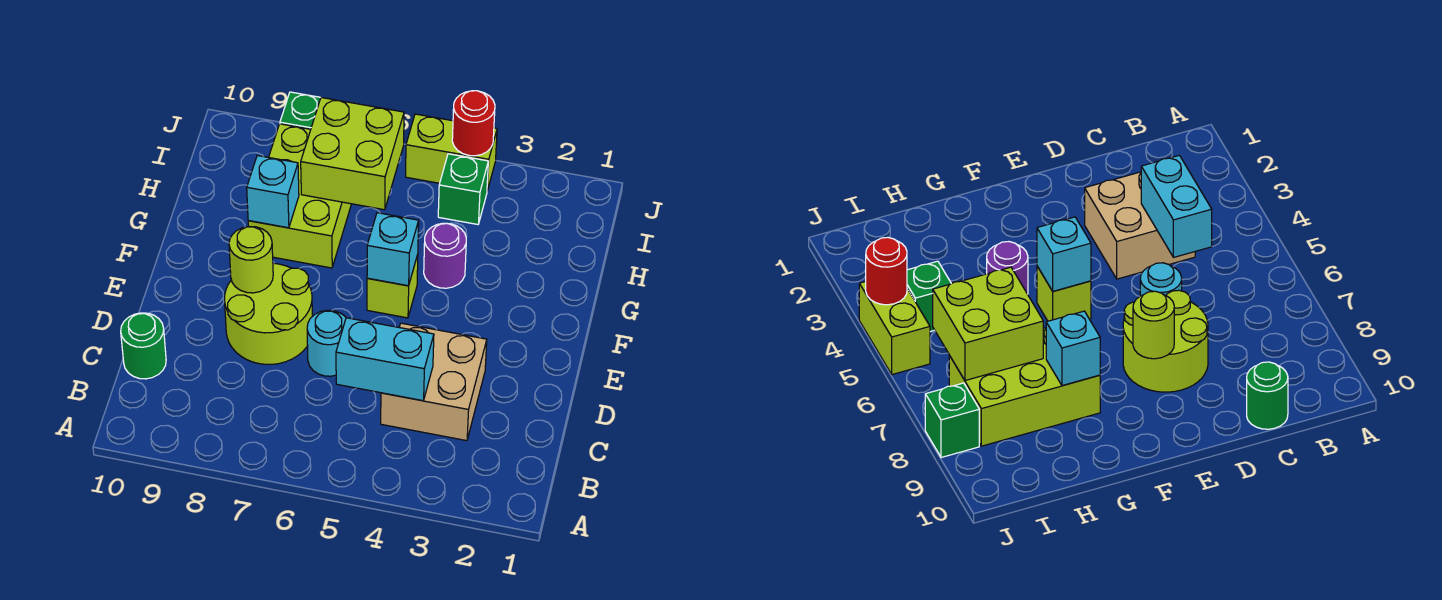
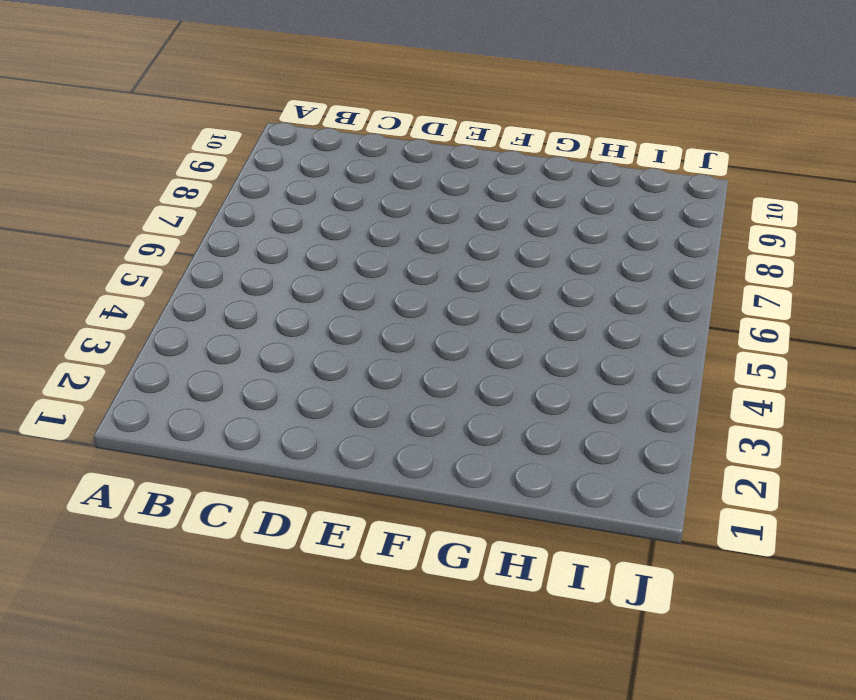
none -> tan 2x2 brick [381,323,487,441]
none -> green 1x1 round brick [121,313,166,379]
none -> cyan 1x1 round brick [307,310,346,376]

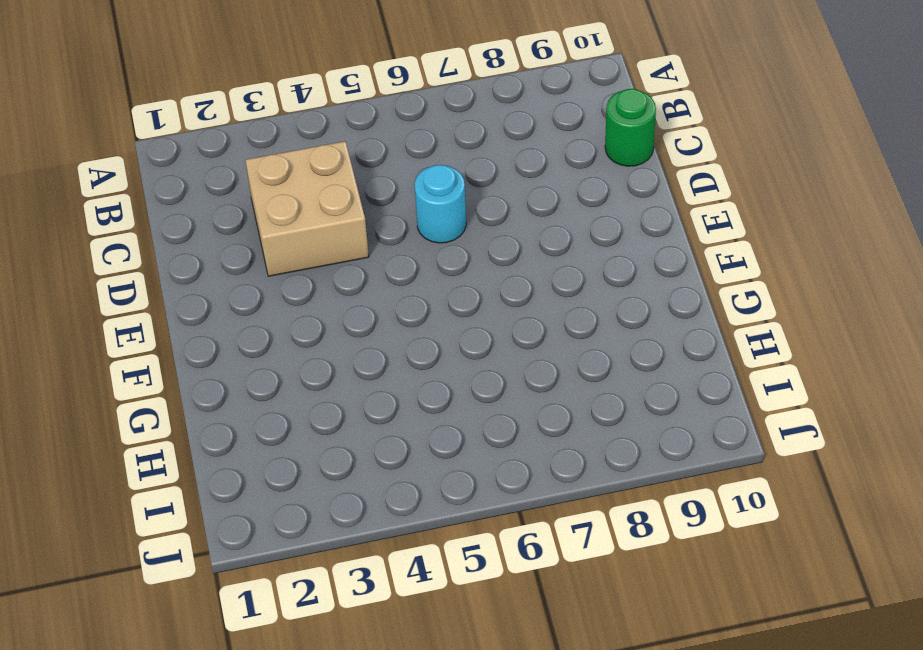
none -> lime 2x2 round brick [225,263,312,364]
none -> lime 1x1 brick [367,254,418,318]
none -> purple 1x1 round brick [424,223,466,288]

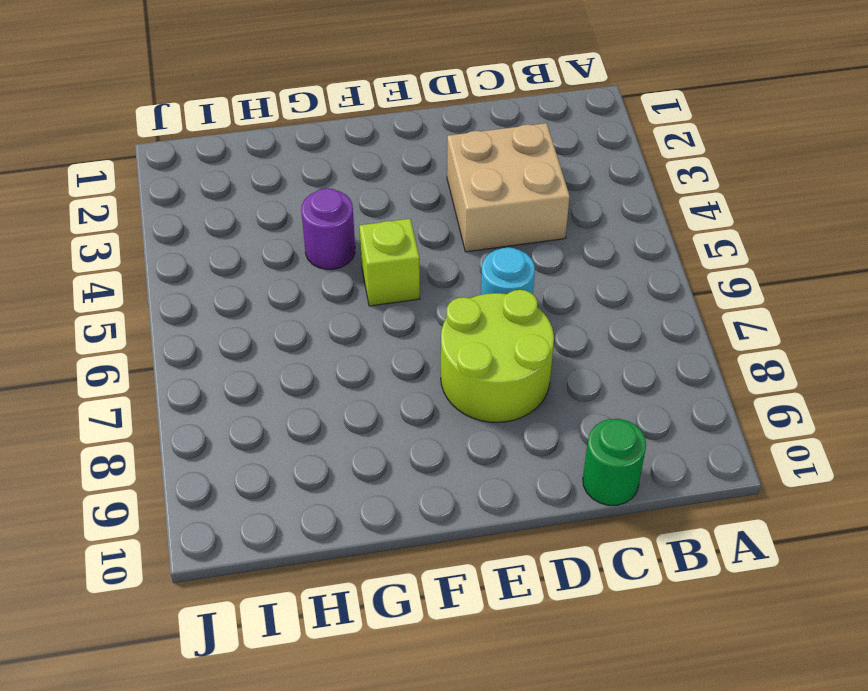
none -> lime 2x3 brick [248,124,351,268]
none -> green 1x1 brick [438,154,488,224]
none -> lime 1x2 brick [406,114,497,191]

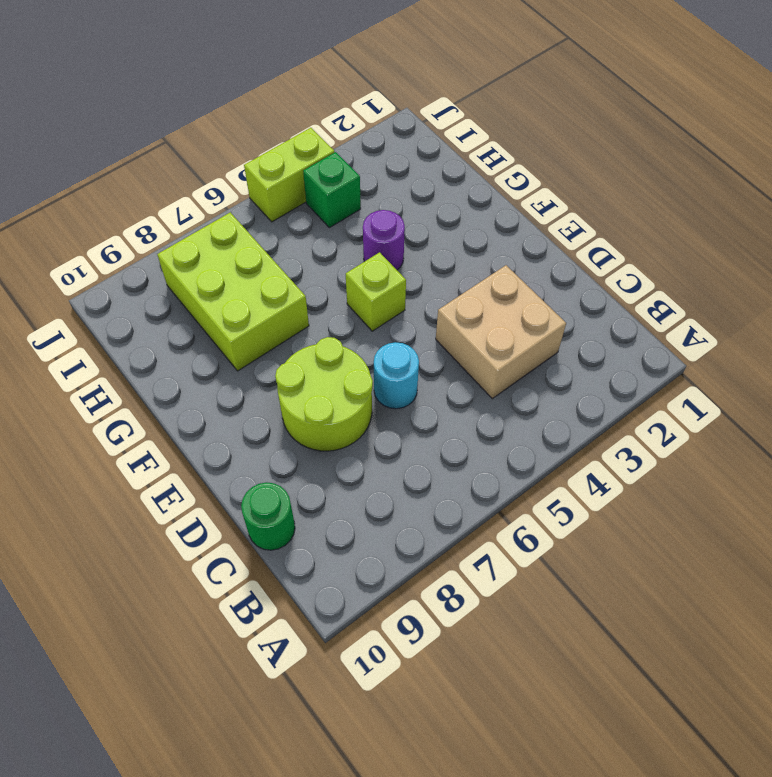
none -> green 1x1 brick [280,92,321,129]
none -> cyan 1x2 brick [336,318,434,401]
none -> lime 1x1 round brick [229,226,273,293]

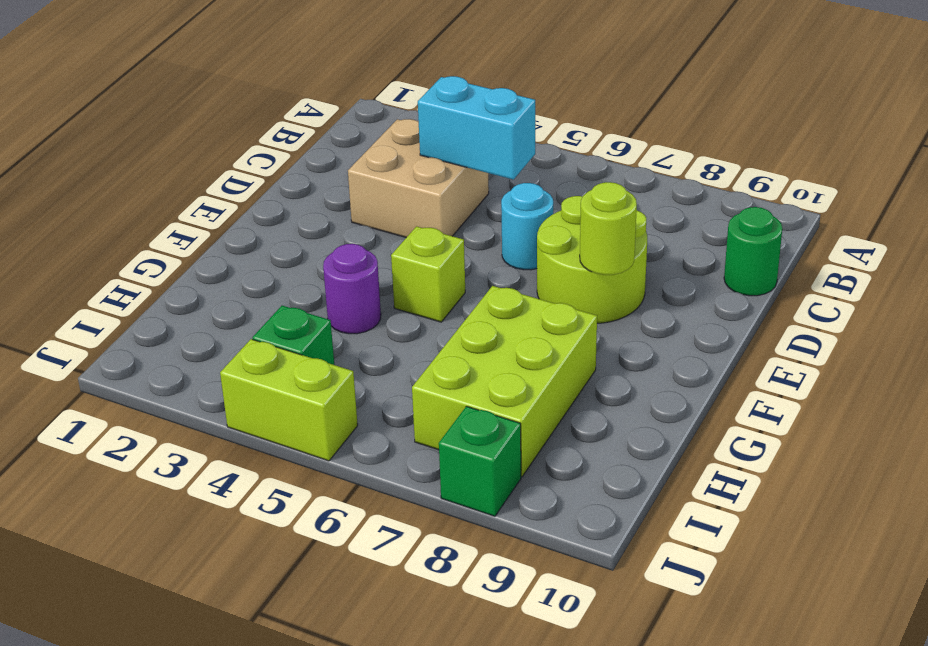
none -> cyan 1x1 brick [367,213,419,286]
none -> cyan 1x1 brick [247,156,299,228]
none -> lime 2x2 brick [301,98,404,210]

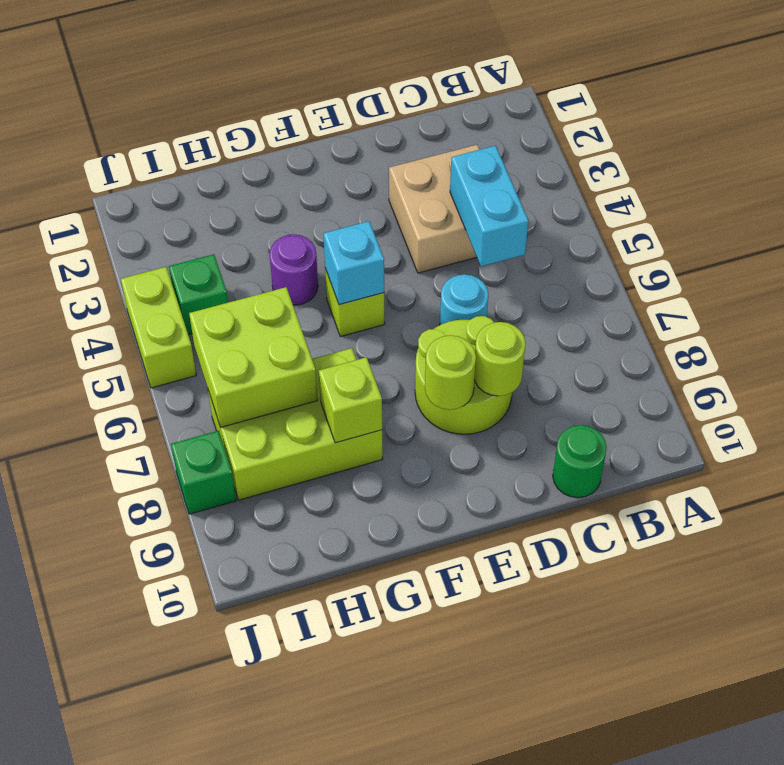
lime 1x1 round brick [474,322,526,396] -> none
lime 1x1 brick [319,357,382,443] -> cyan 1x1 brick [247,156,299,228]
none -> red 1x1 round brick [452,91,495,156]

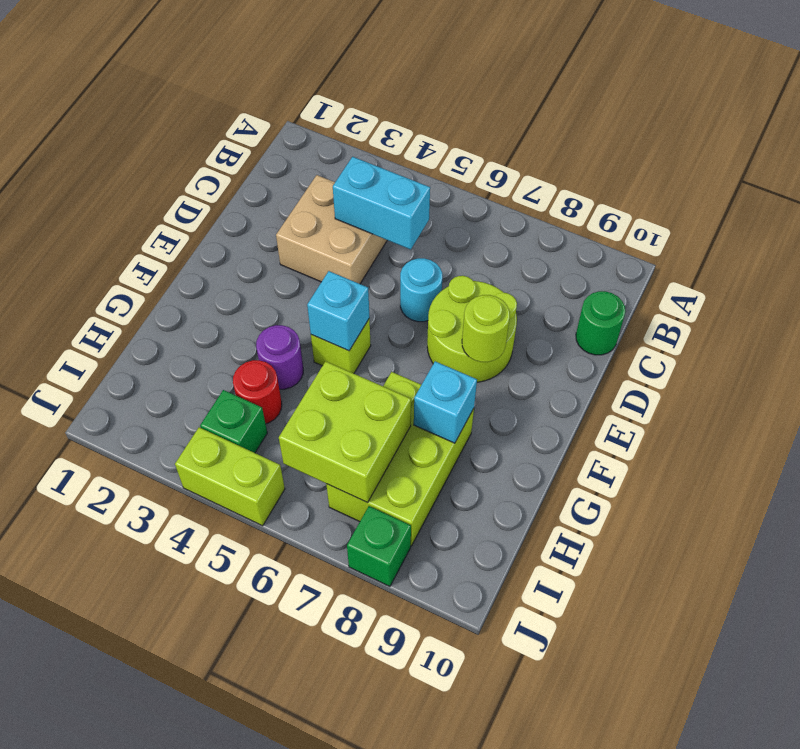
red 1x1 round brick [233,360,282,424] -> red 1x1 round brick moved to [452,91,495,156]

